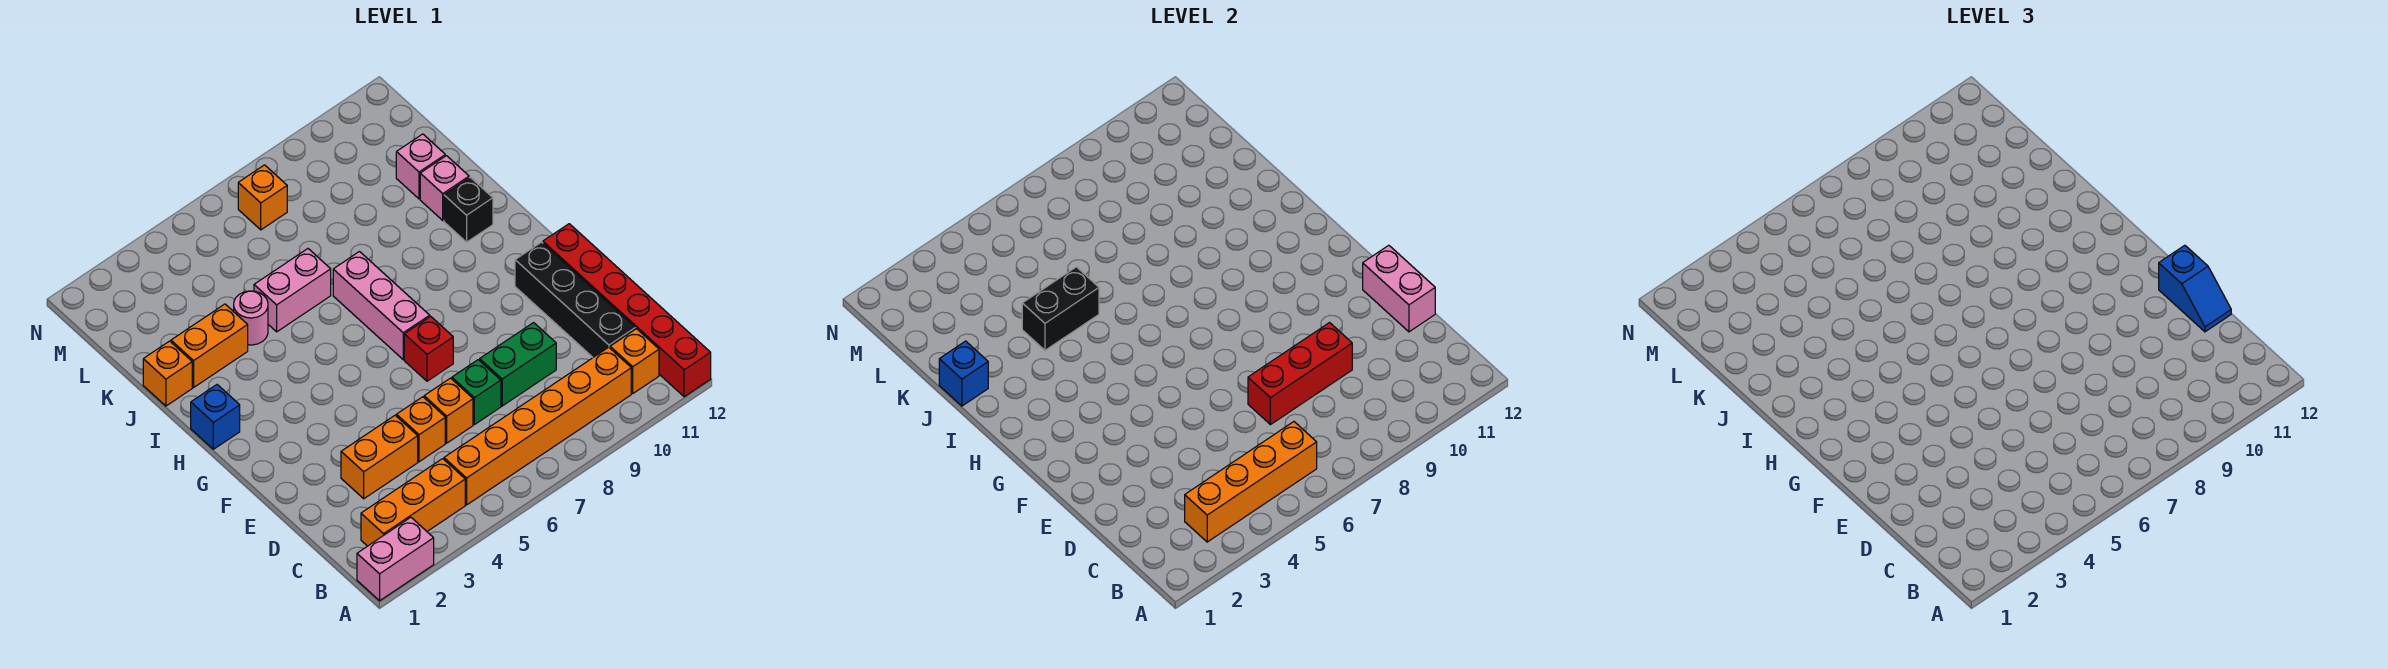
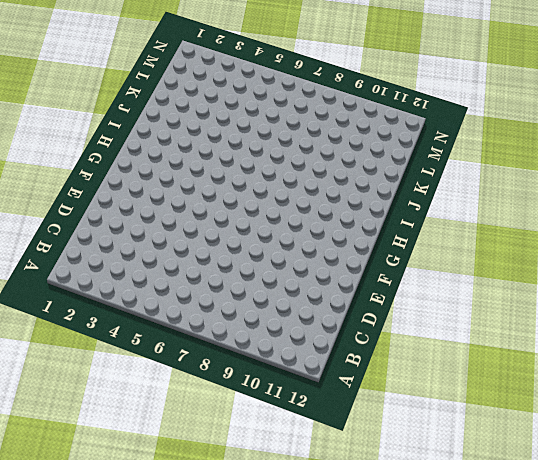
none -> pink 1x2 brick [357,517,434,601]
none -> red 1x6 brick [543,224,711,397]
none -> orange 1x3 brick [361,459,465,546]

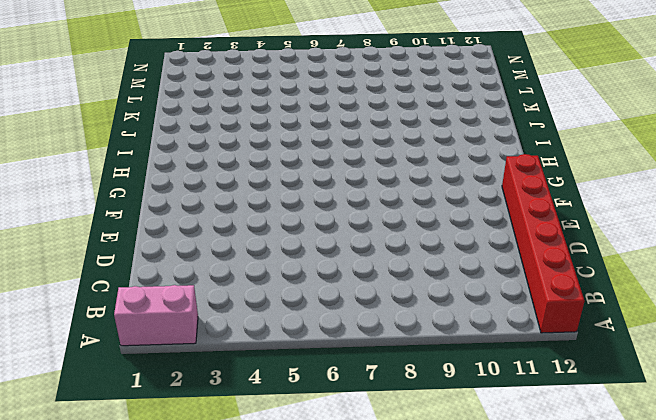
none -> orange 1x3 brick [361,459,465,546]
none -> orange 1x6 brick [444,347,631,505]
none -> orange 1x1 brick [610,329,659,393]

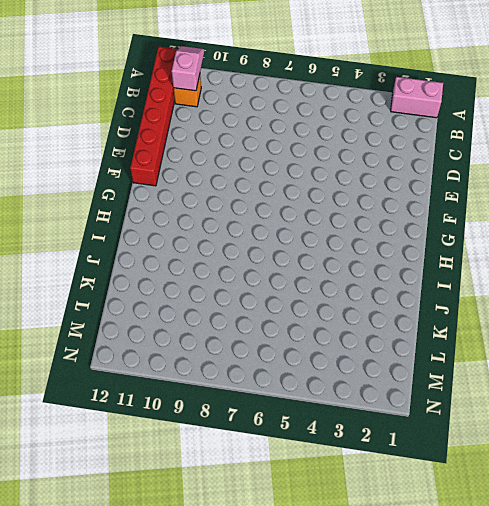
pink 1x2 slope [172,46,204,91] -> none
none -> orange 1x3 brick [361,459,465,546]
none -> orange 1x6 brick [444,347,631,505]
none -> black 1x4 brick [515,242,635,357]

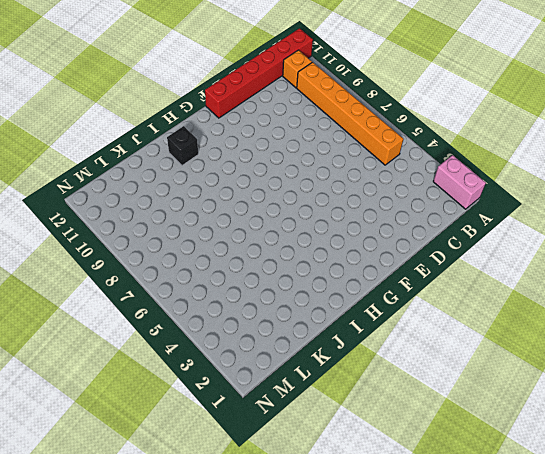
none -> orange 1x3 brick [361,459,465,546]
none -> black 1x4 brick [515,242,635,357]
none -> orange 1x2 brick [341,415,418,499]

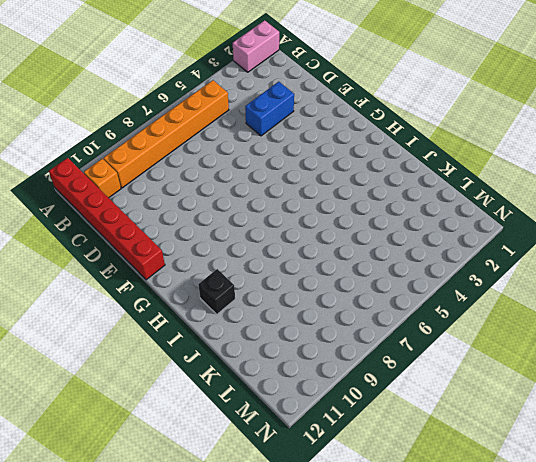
blue 1x2 brick [245,82,294,136] -> orange 1x2 brick [341,415,418,499]
none -> orange 1x3 brick [361,459,465,546]
none -> black 1x4 brick [515,242,635,357]
none -> orange 1x1 brick [397,397,445,462]

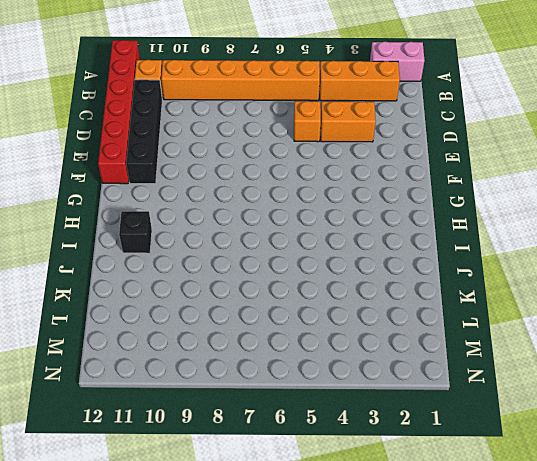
none -> orange 1x1 brick [424,378,473,443]
none -> green 1x1 brick [452,360,501,425]
none -> green 1x2 brick [480,323,556,406]

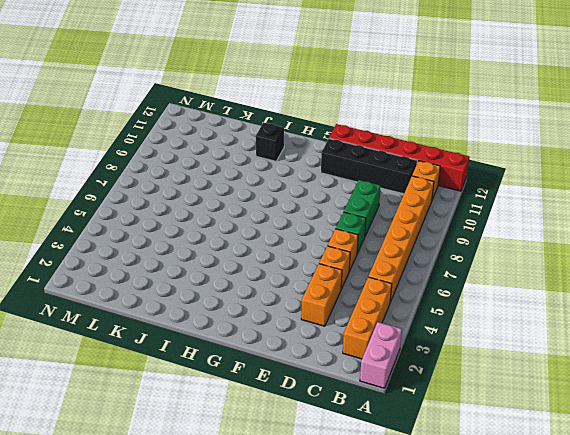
none -> red 1x1 brick [404,316,453,381]
none -> pink 1x3 brick [333,252,430,360]
none -> blue 1x1 brick [191,385,240,449]

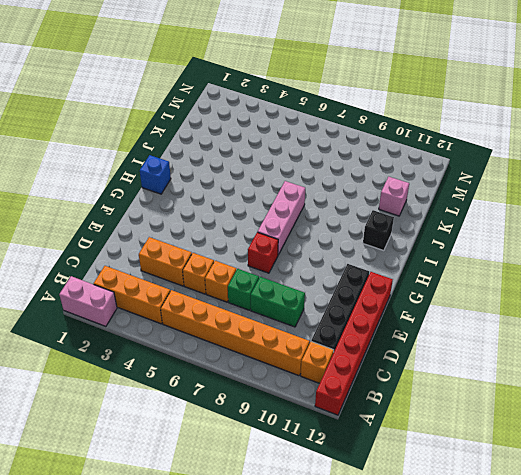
none -> orange 1x1 brick [143,341,192,406]
none -> orange 1x2 brick [171,304,248,387]
none -> pink 1x1 round brick [234,291,268,345]

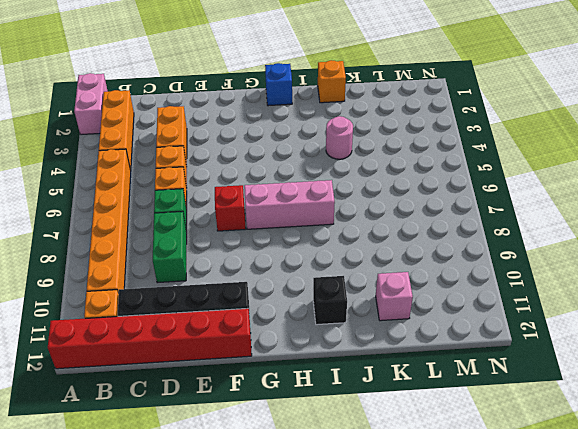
none -> orange 1x2 brick [171,304,248,387]
none -> pink 1x2 brick [254,249,331,332]
none -> pink 1x1 brick [420,156,469,220]

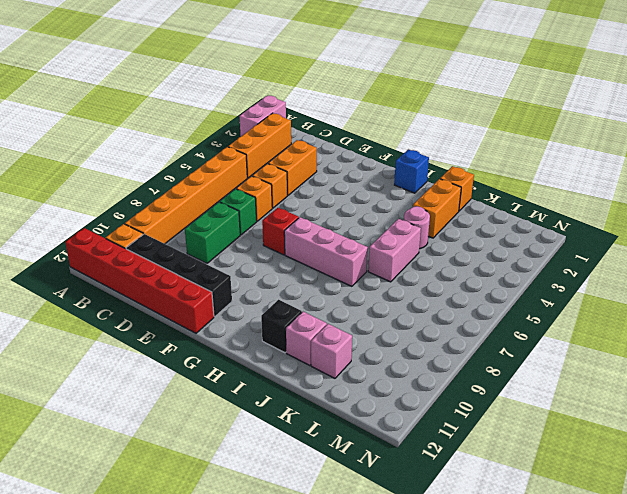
none -> orange 1x1 brick [238,165,287,230]
none -> orange 1x4 brick [1185,422,1317,542]
none -> red 1x3 brick [1248,323,1352,425]

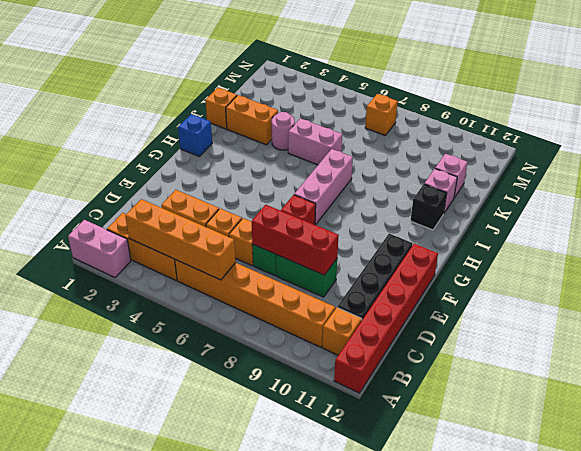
none -> pink 1x2 brick [1363,245,1435,332]
none -> blue 1x1 brick [939,341,988,406]
none -> black 1x2 brick [1022,267,1099,350]

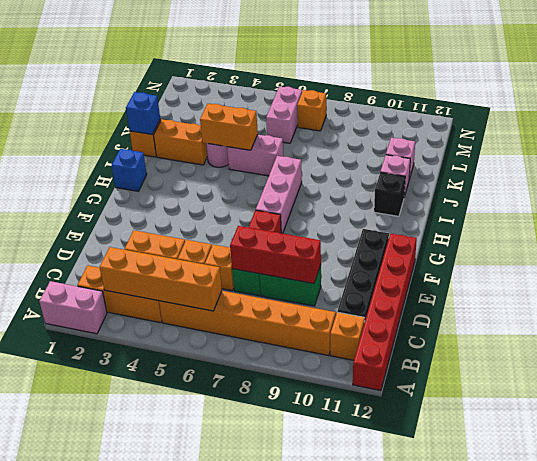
orange 1x2 brick [200,104,258,150] -> black 1x2 brick [1022,267,1099,350]
pink 1x2 brick [266,86,302,143] -> pink 1x2 brick moved to [1363,245,1435,332]
none -> blue 1x2 slope [2159,245,2231,332]

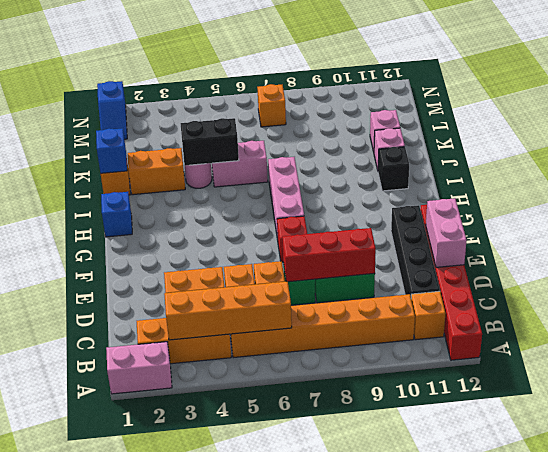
blue 1x2 slope [97,81,127,139] -> blue 1x2 slope moved to [2159,245,2231,332]

